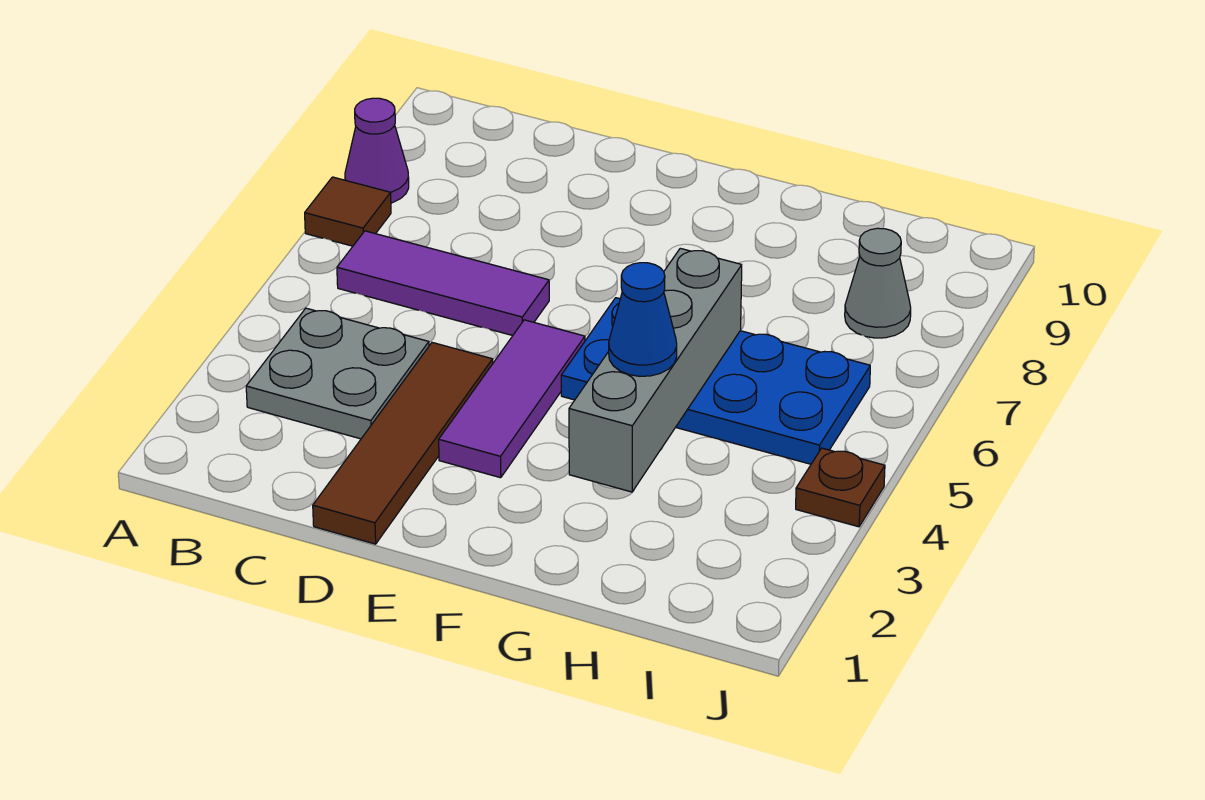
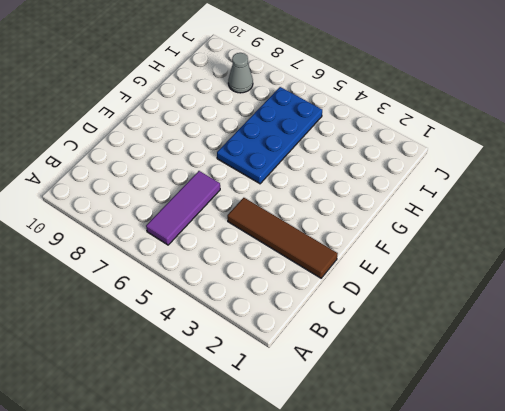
none -> brown 1x1 tile [305,177,391,246]
none -> purple 1x1 cone [345,98,409,203]

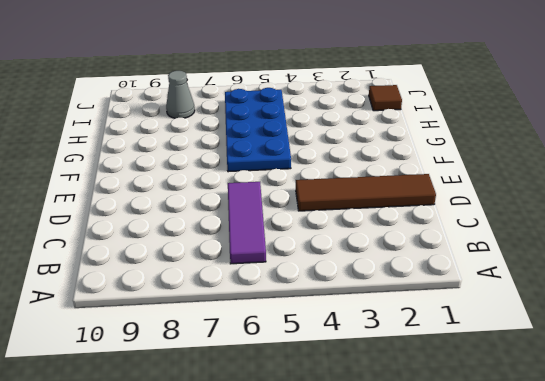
brown 1x1 tile [369,85,402,111] -> brown 1x1 tile moved to [305,177,391,246]
none -> purple 1x1 cone [345,98,409,203]
none -> grey 2x2 plate [246,308,429,439]

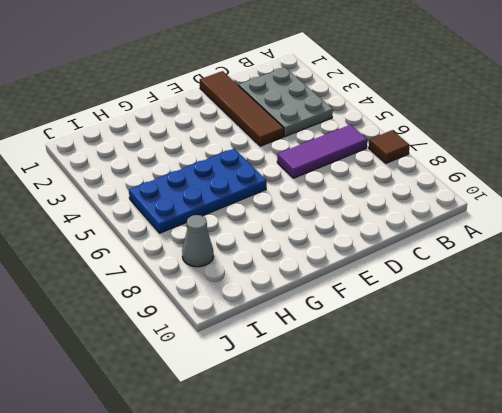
grey 2x3 plate [239,67,333,136] -> grey 2x2 plate [246,308,429,439]
none -> purple 1x1 cone [345,98,409,203]
none -> purple 1x3 tile [439,320,585,478]

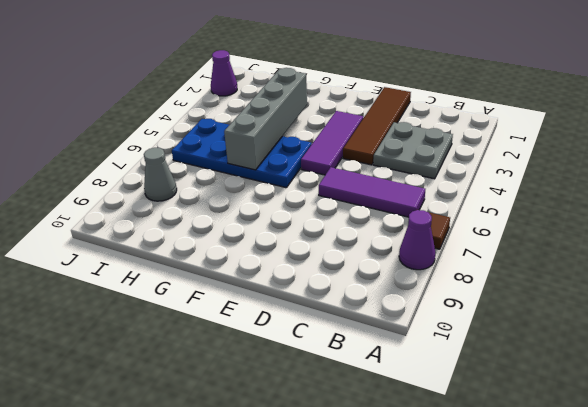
purple 1x1 cone [211,50,237,96] -> none
none -> brown 1x1 plate [796,448,885,527]
none -> blue 1x1 cone [609,263,677,376]

